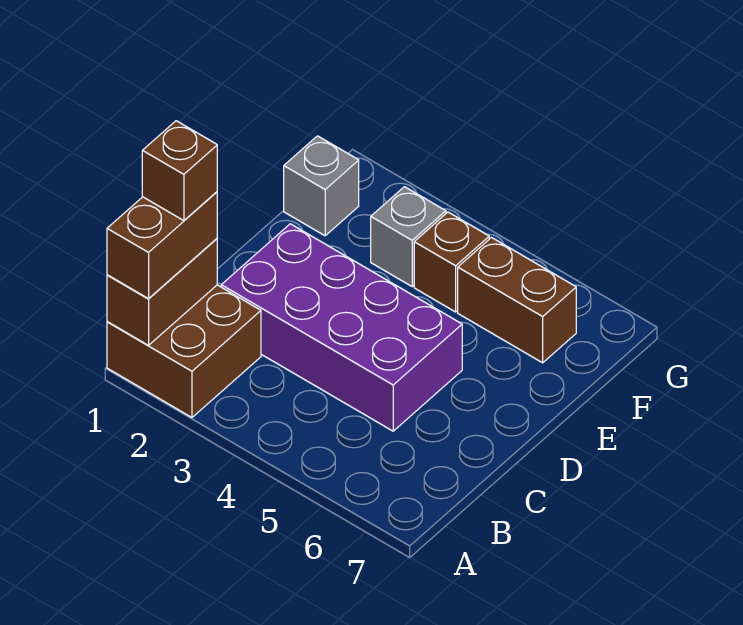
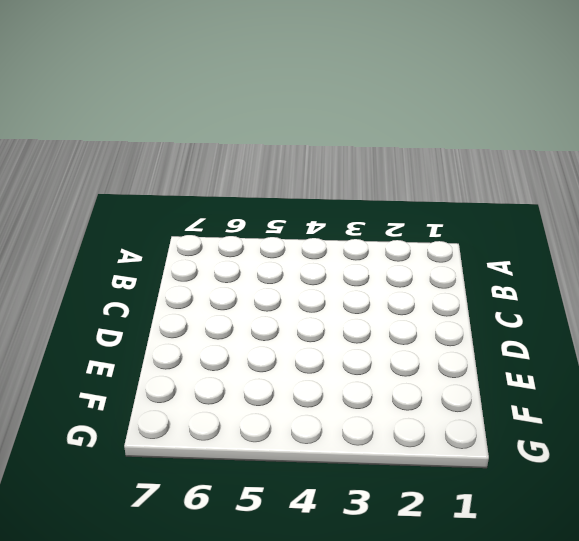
none -> brown 2x2 brick [107,285,261,417]
none -> purple 2x4 brick [221,224,462,431]

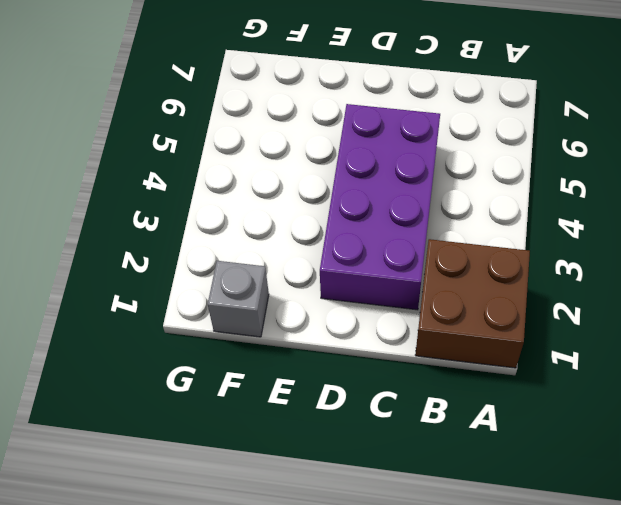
none -> grey 1x1 brick [371,187,446,286]
none -> brown 1x1 brick [414,212,489,312]

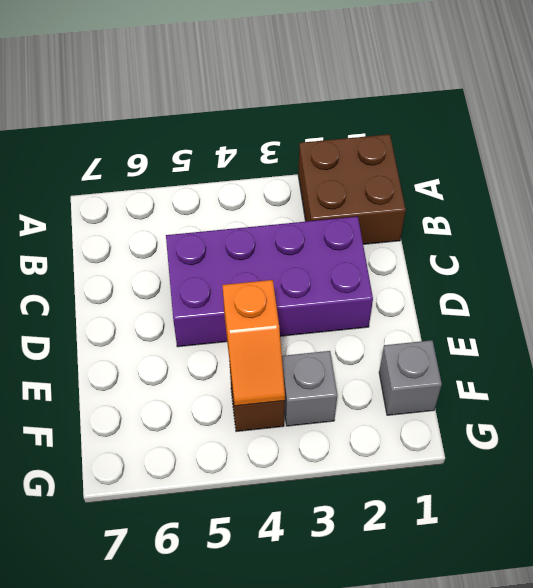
orange 1x2 slope [222,280,285,406] -> none
none -> brown 1x2 brick [458,238,576,363]
none -> brown 1x2 brick [107,239,217,345]

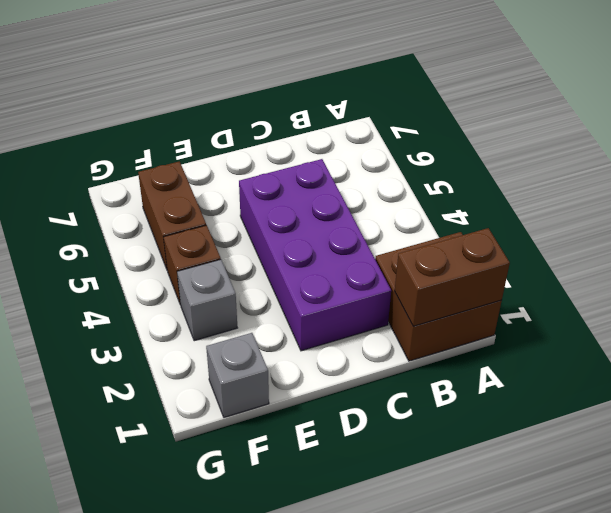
none -> brown 1x2 brick [107,192,217,299]
none -> brown 1x1 brick [142,121,217,221]

